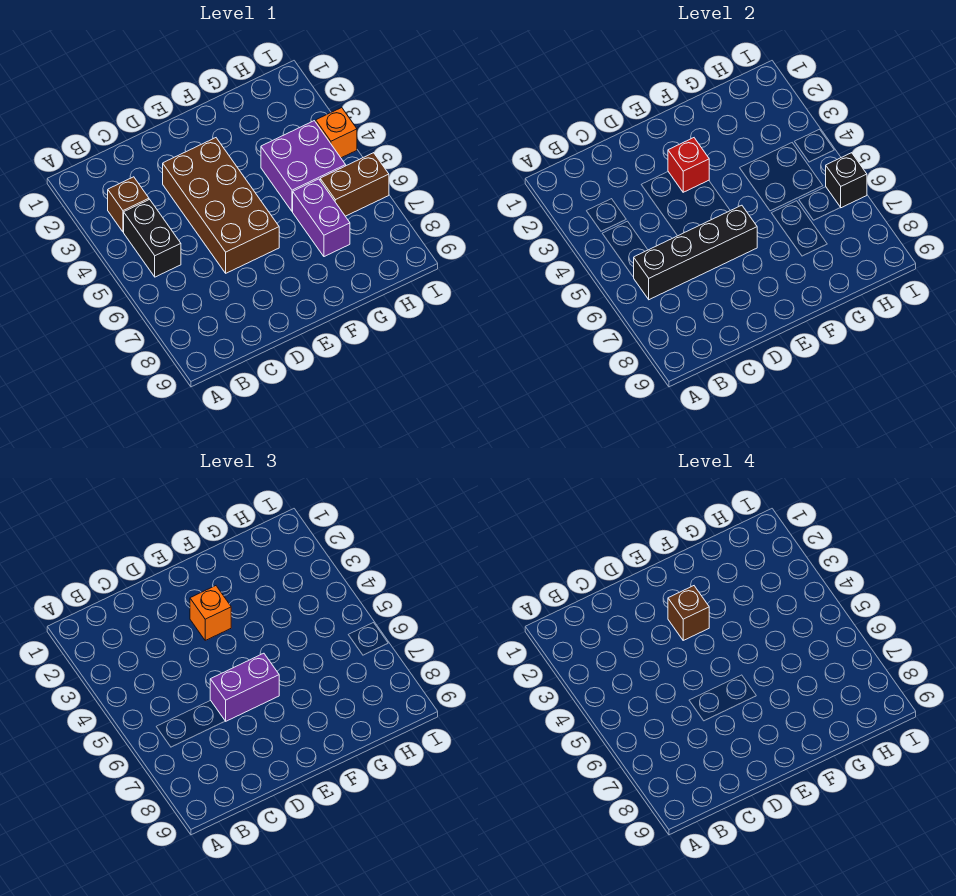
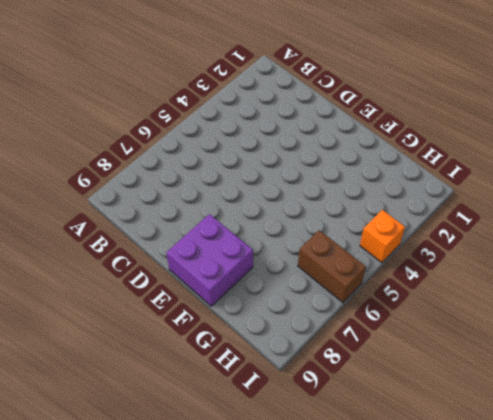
purple 2x2 brick [166,214,253,306] -> purple 2x2 brick moved to [261,121,346,211]
none -> brown 1x1 brick [108,177,149,232]
none -> black 1x2 brick [124,199,181,277]
none -> brown 2x4 brick [163,138,279,273]

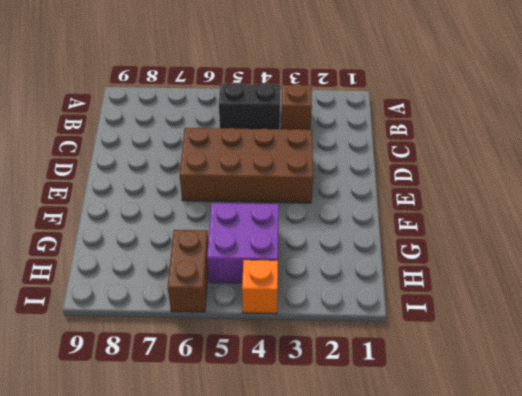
none -> purple 1x2 brick [293,179,350,257]
none -> black 1x4 brick [633,205,757,300]
none -> red 1x1 brick [668,138,709,192]

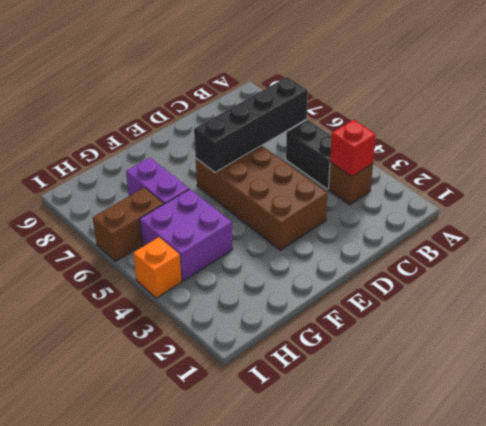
red 1x1 brick [330,120,376,177] -> red 1x1 brick moved to [668,138,709,192]
none -> black 1x1 brick [826,153,867,208]
none -> purple 1x2 brick [210,653,279,721]
none -> orange 1x1 brick [190,586,231,640]

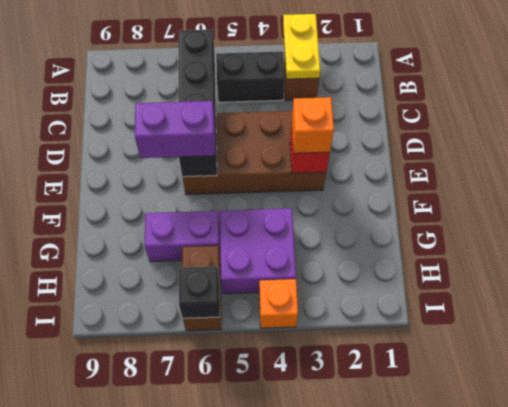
yellow 1x2 plate [283,14,320,79] -> none
purple 1x2 brick [135,101,215,158] -> purple 1x2 brick turned to [210,653,279,721]
none -> brown 1x1 brick [668,586,709,640]

